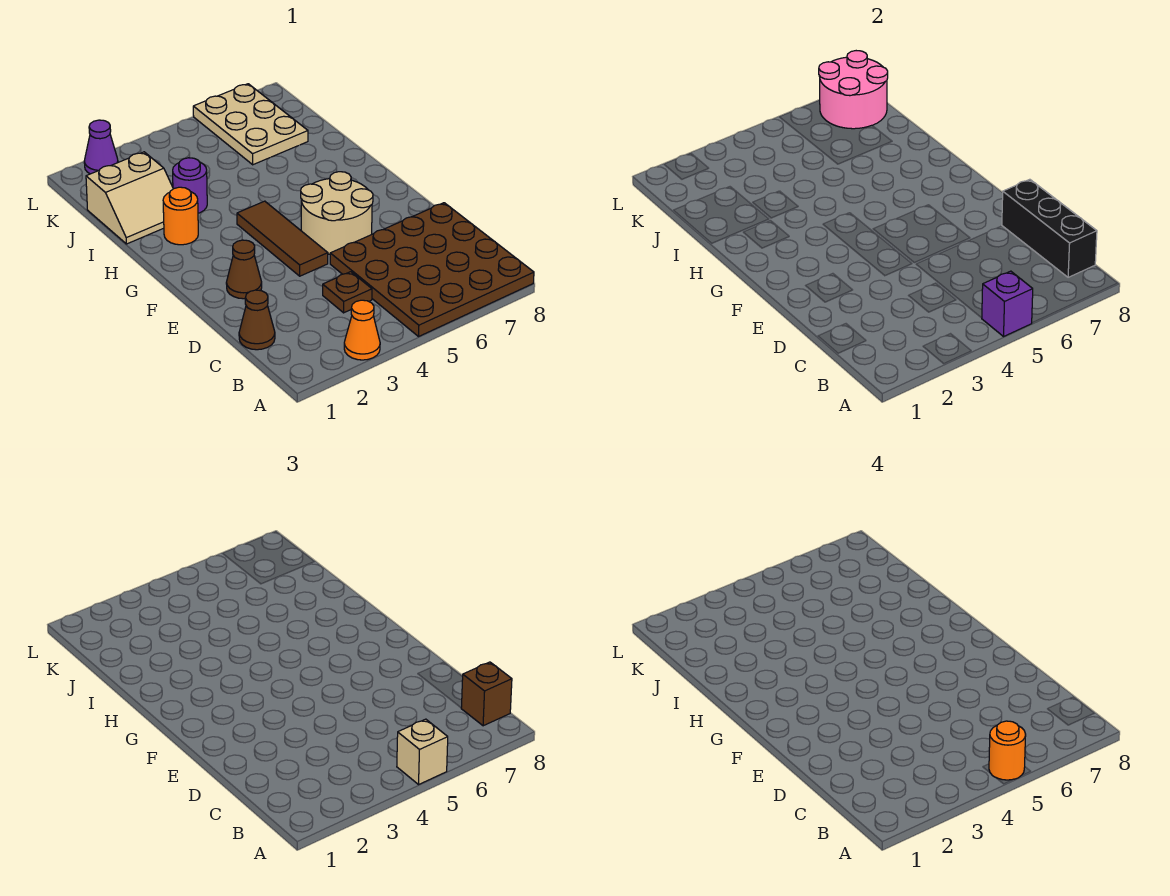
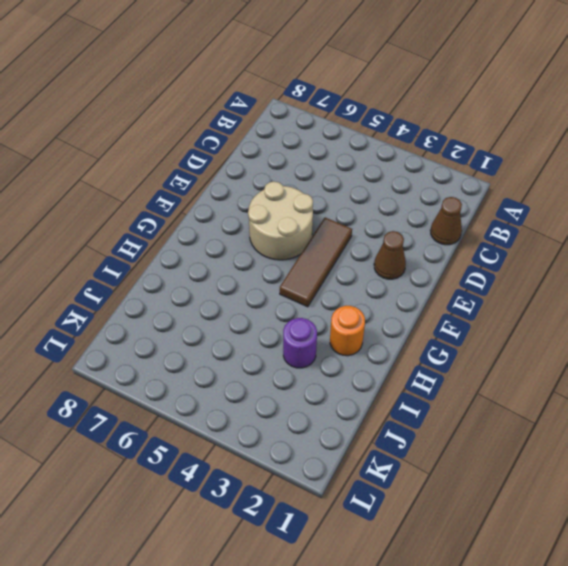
none -> orange 1x1 cone [344,300,380,360]
none -> brown 4x4 plate [330,203,534,336]
none -> brown 1x1 plate [323,272,372,313]

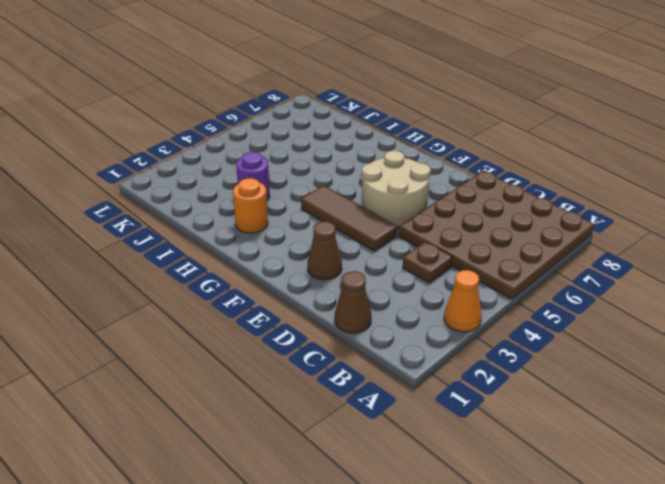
none -> tan 2x2 slope [86,152,173,244]
none -> tan 2x3 plate [193,84,308,165]
none -> purple 1x1 cone [84,120,118,174]

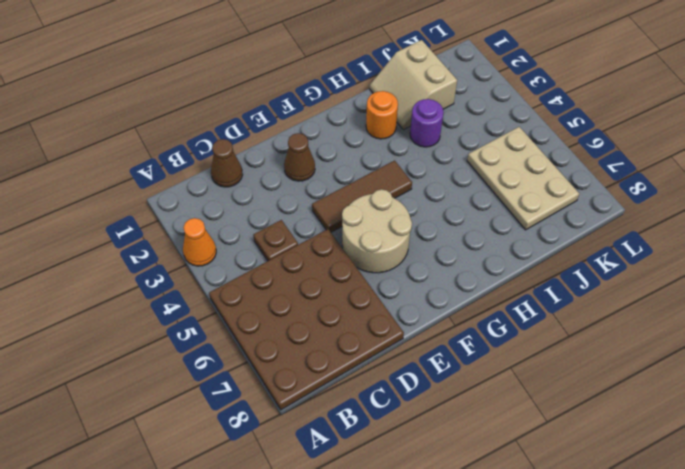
tan 2x3 plate [467,127,579,230] -> tan 2x3 plate turned to [193,84,308,165]
none -> purple 1x1 cone [84,120,118,174]
none -> purple 1x1 brick [982,271,1033,336]
none -> black 1x3 brick [1002,179,1097,277]

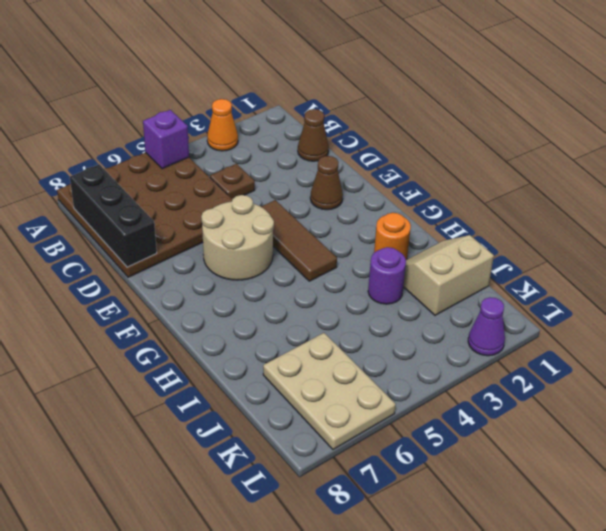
none -> pink 2x2 round brick [819,51,888,129]
none -> tan 1x1 brick [397,719,448,784]
none -> brown 1x1 brick [461,662,512,726]

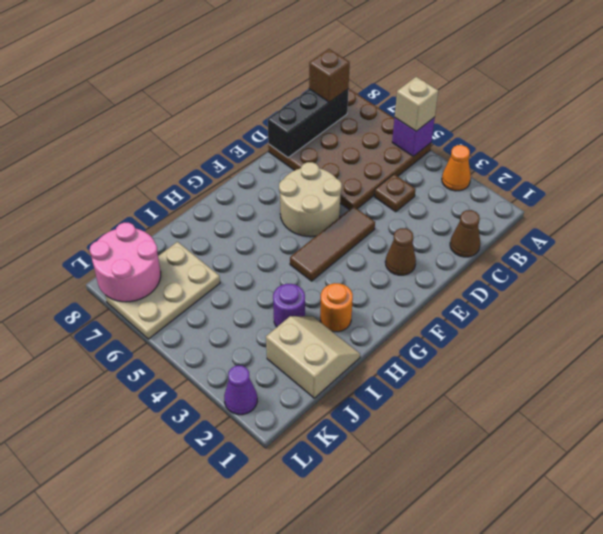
none -> orange 1x1 round brick [989,721,1026,780]

